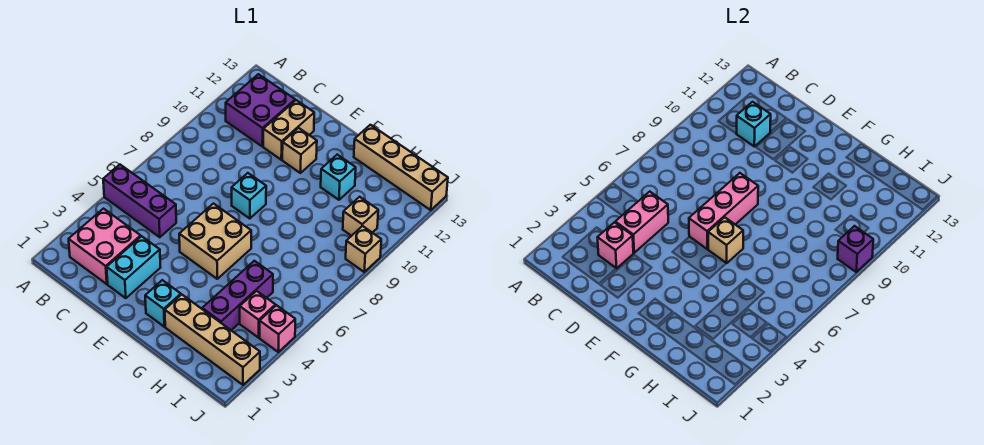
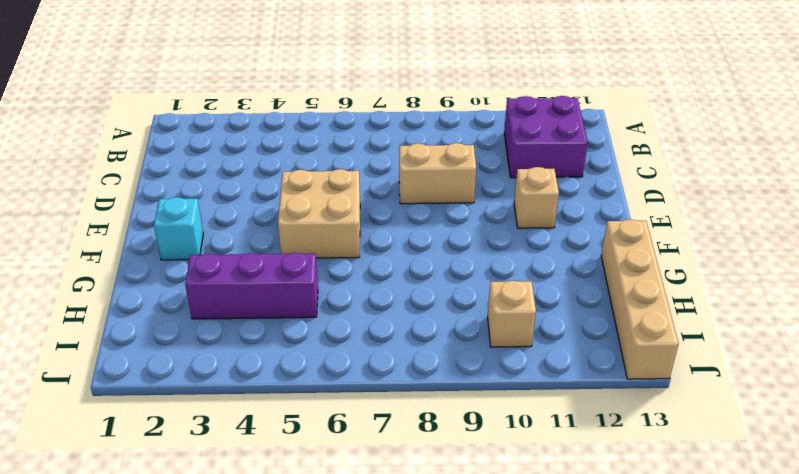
tan 1x2 brick [399,143,476,204] -> tan 1x2 brick moved to [263,100,314,160]
none -> purple 1x3 brick [103,165,176,237]
none -> pink 2x2 brick [69,209,141,284]
none -> cyan 1x2 brick [107,236,160,298]

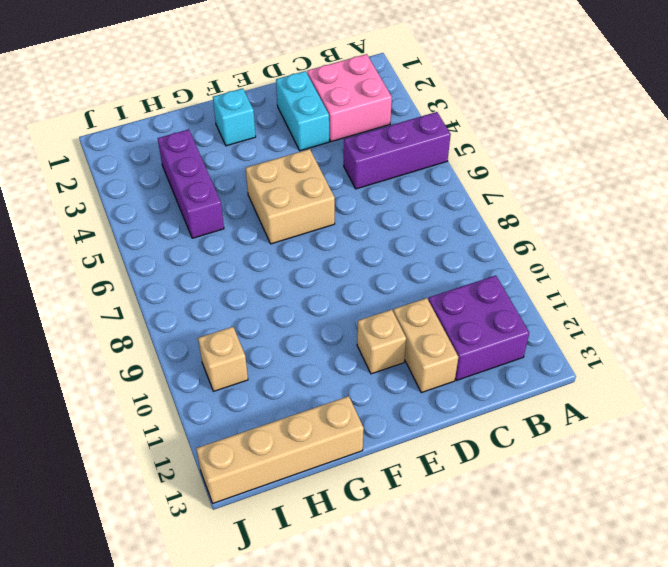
none -> cyan 1x1 brick [232,173,266,219]
none -> tan 1x4 brick [165,295,260,385]
none -> cyan 1x1 brick [321,155,356,200]

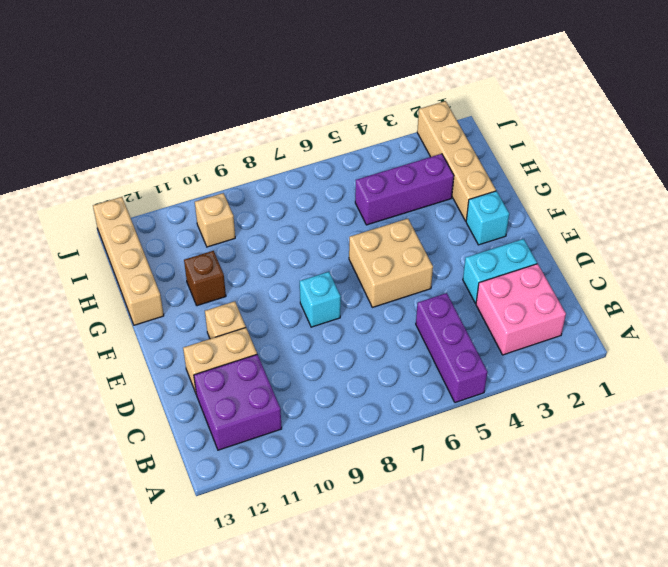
brown 1x1 brick [184,251,226,306] -> cyan 1x1 brick [321,155,356,200]
none -> pink 1x1 brick [240,291,275,338]
none -> pink 1x1 brick [260,305,295,352]
none -> tan 1x1 brick [346,226,381,272]

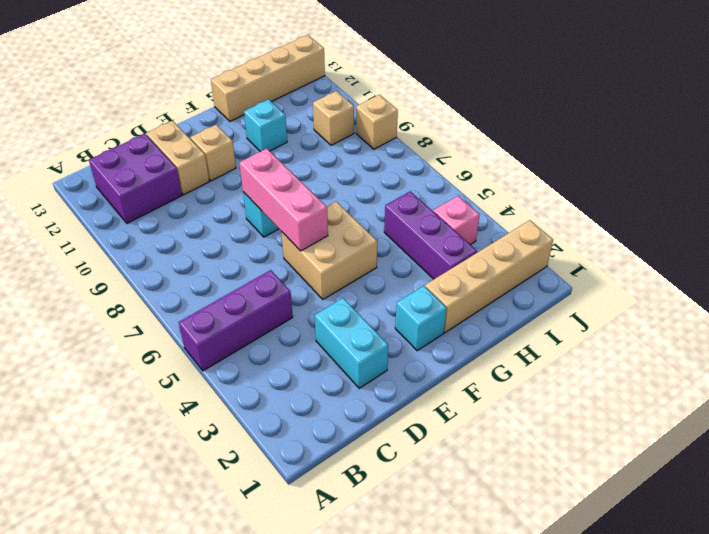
none -> pink 2x2 brick [69,209,141,284]
none -> pink 1x1 brick [260,305,295,352]
none -> pink 1x1 brick [597,222,633,268]

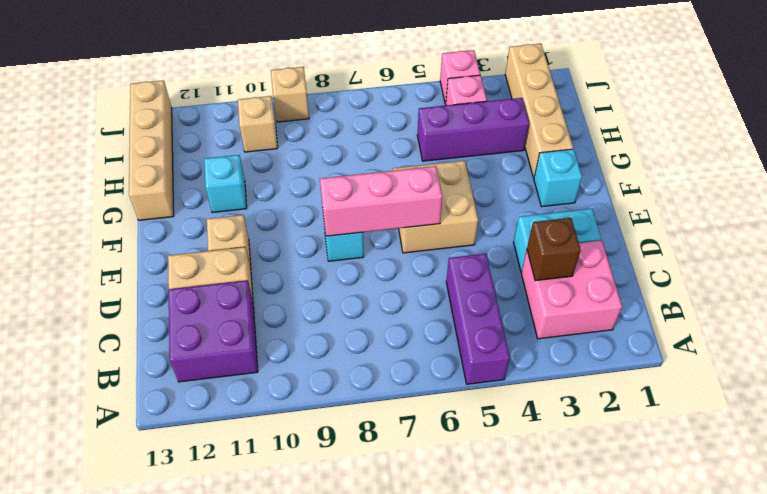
brown 1x1 brick [527,218,581,281] -> pink 1x1 brick [597,222,633,268]
none -> pink 1x2 brick [615,192,668,253]
none -> cyan 1x1 brick [737,102,771,146]
none -> tan 1x1 brick [708,217,743,263]

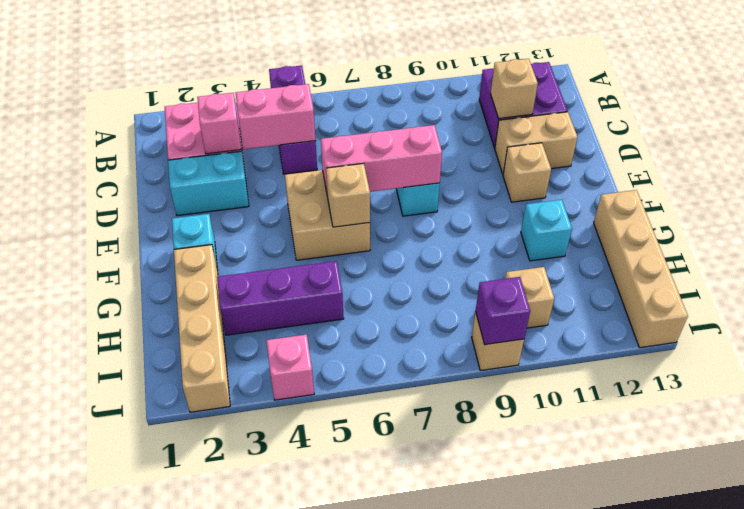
tan 1x1 brick [491,59,538,119] -> cyan 1x1 brick [737,102,771,146]
none -> pink 1x1 brick [240,291,275,338]

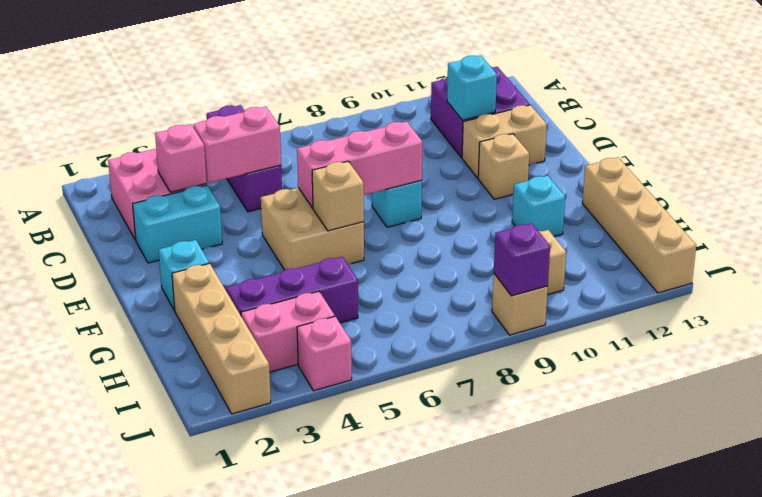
pink 1x2 brick [241,291,335,372] -> pink 1x1 brick [240,291,275,338]

